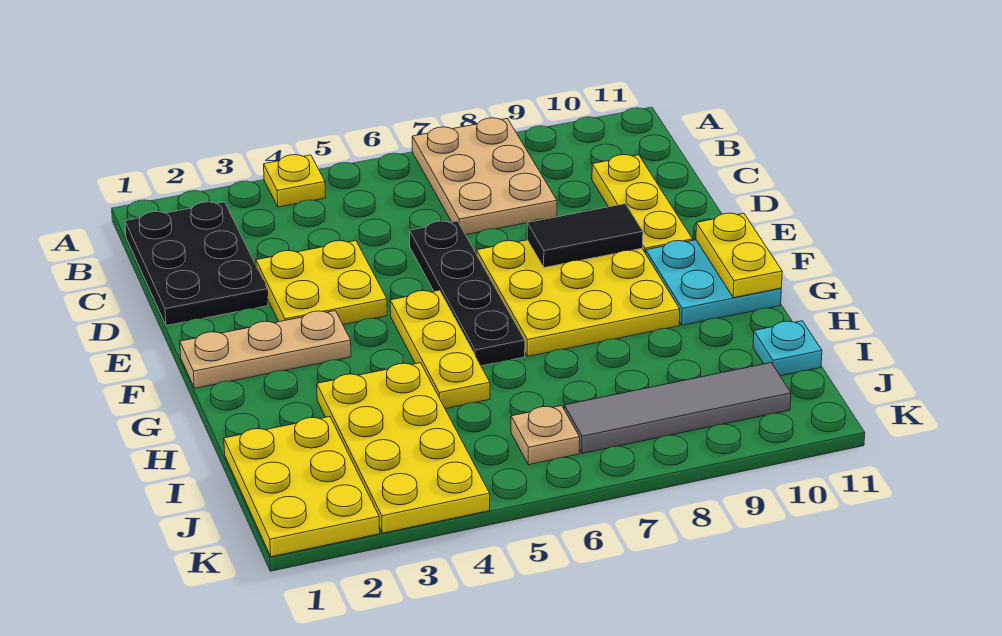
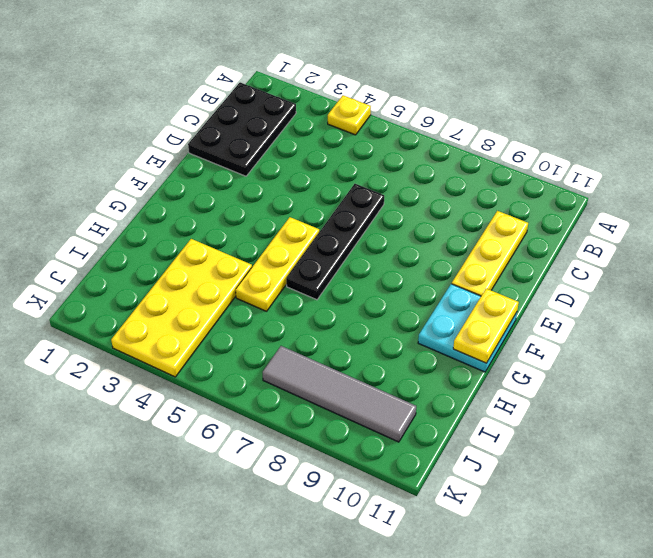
none -> tan 2x3 plate [412,118,557,235]
none -> yellow 2x2 plate [256,241,387,324]
none -> yellow 3x3 plate [477,240,680,356]

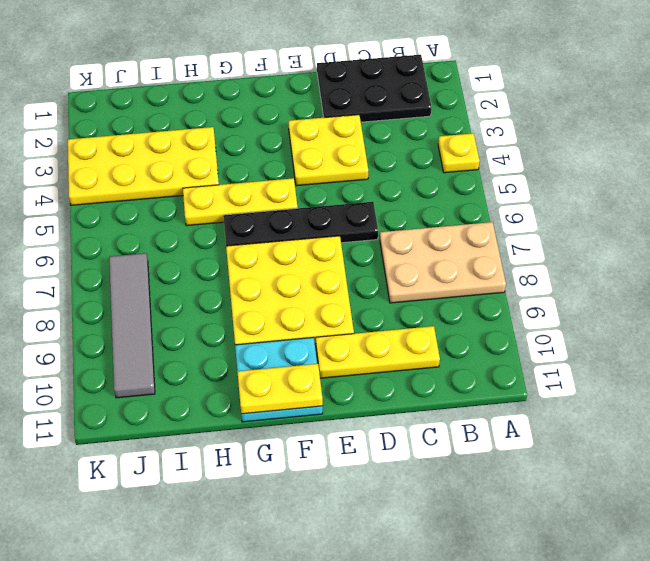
none -> tan 1x3 plate [180,311,351,388]
none -> yellow 2x3 plate [224,417,380,557]
none -> cyan 1x1 plate [753,321,822,376]

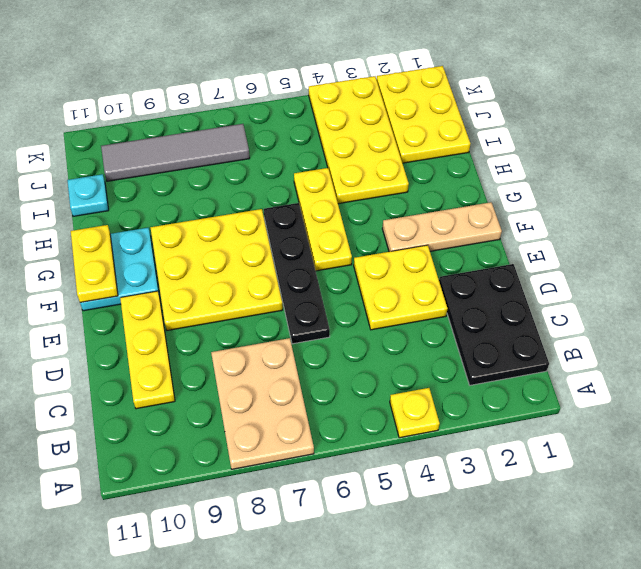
none -> tan 1x1 plate [511,406,580,465]
none -> black 1x2 tile [527,204,643,267]

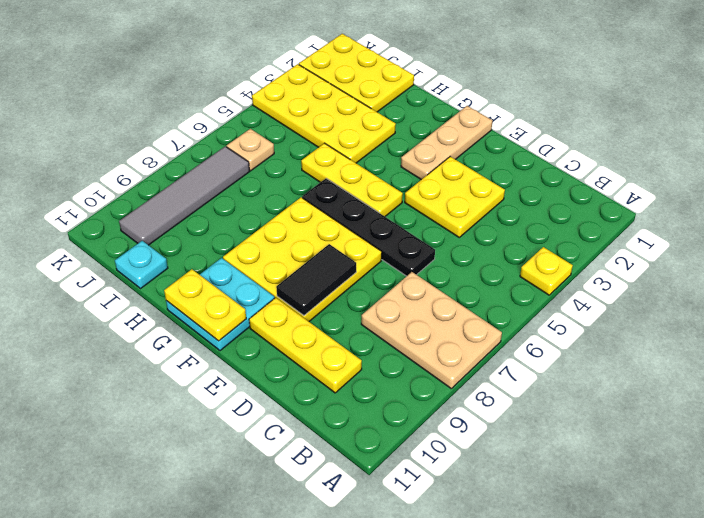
none -> black 2x3 plate [125,202,268,326]

